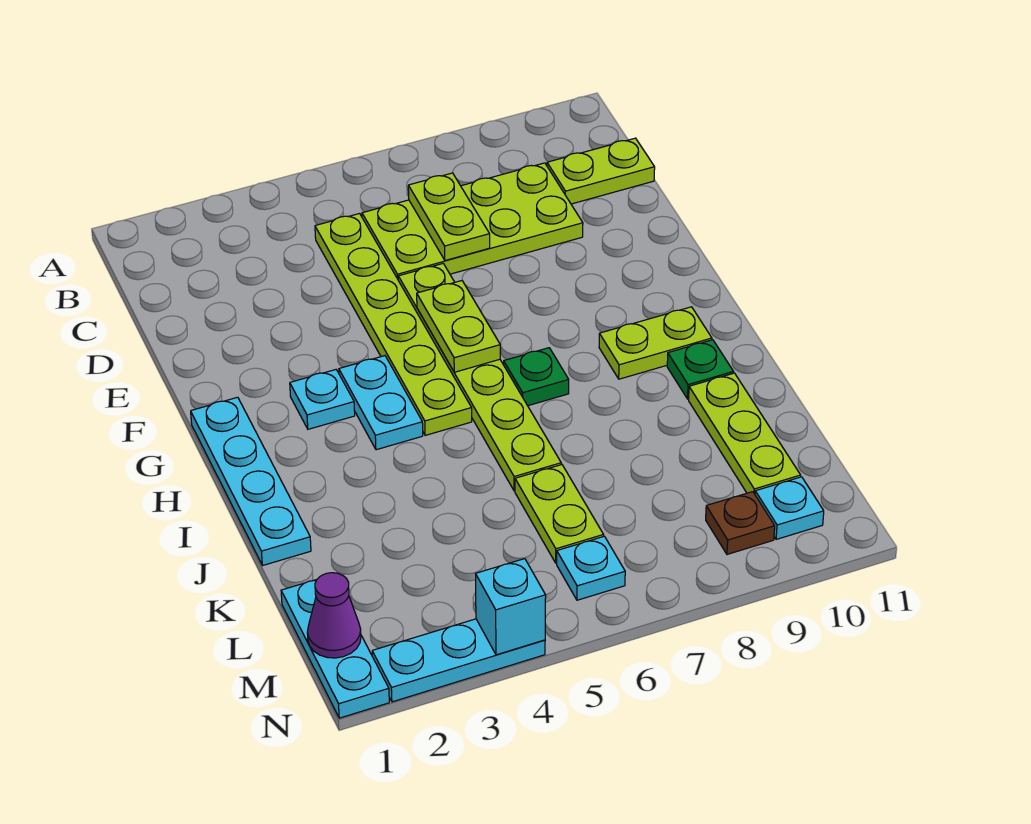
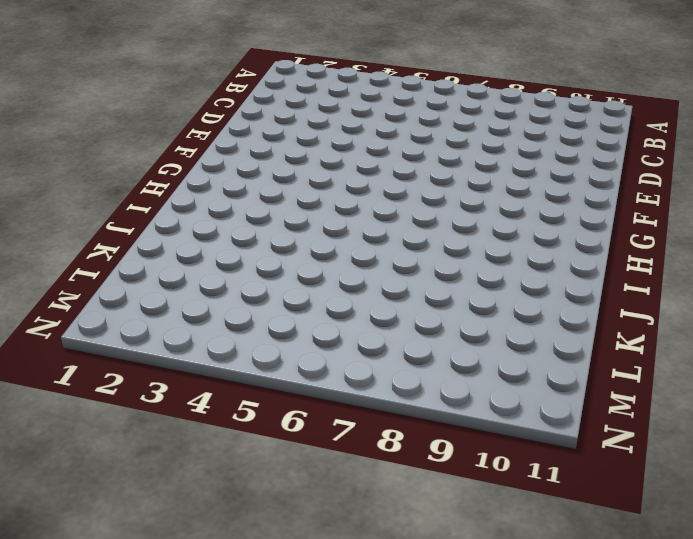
none -> lime 1x6 plate [315,214,472,435]
none -> lime 2x4 plate [362,163,583,279]
none -> lime 1x2 plate [547,138,655,204]

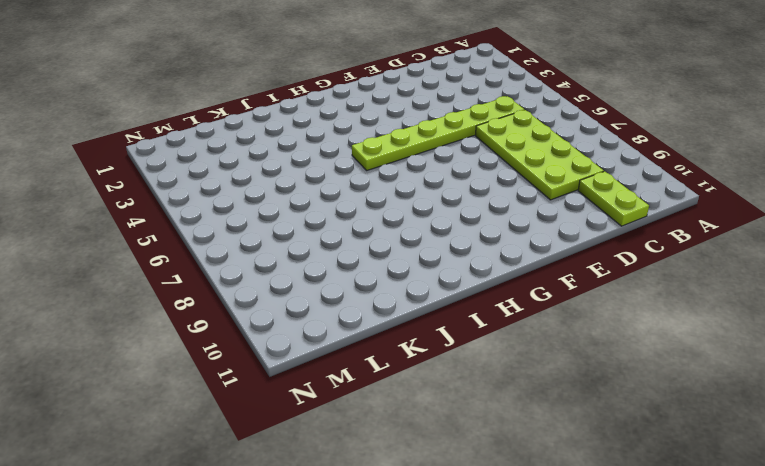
none -> lime 1x6 plate [398,264,561,491]
none -> cyan 1x4 plate [191,397,311,566]
none -> cyan 1x1 plate [290,370,355,429]

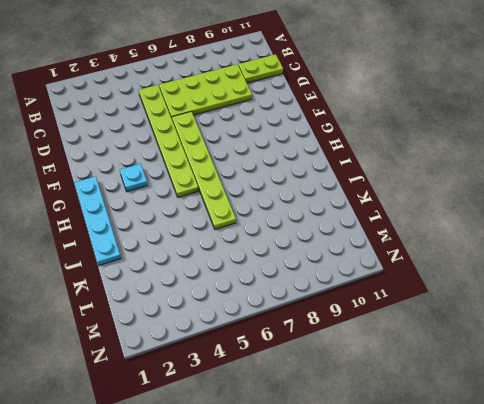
none -> cyan 1x2 plate [339,356,423,450]
none -> green 1x1 plate [504,348,569,406]
none -> lime 1x2 plate [599,307,712,379]

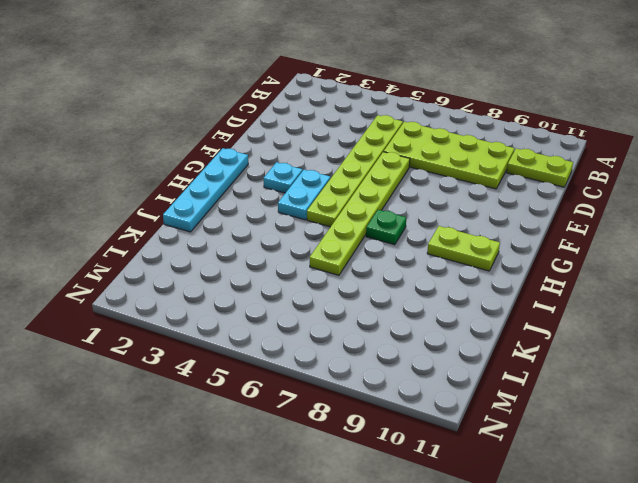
none -> green 1x1 plate [667,340,733,399]
none -> lime 1x3 plate [689,373,801,494]
none -> lime 1x2 plate [515,465,604,563]

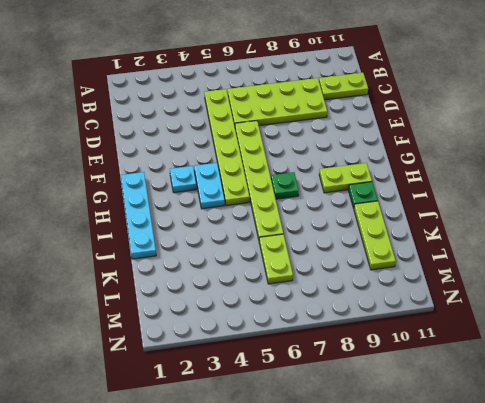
none -> cyan 1x3 plate [281,580,389,718]
none -> cyan 1x1 plate [557,536,625,600]
none -> brown 1x1 plate [706,492,775,554]

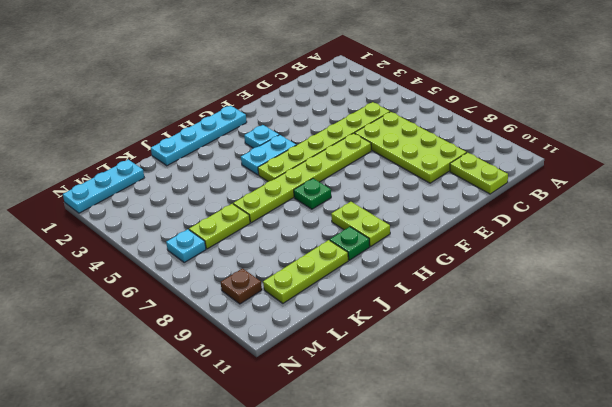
none -> cyan 1x1 plate [755,477,824,539]
none -> cyan 1x3 plate [372,619,545,702]
none -> lime 1x2 plate [408,173,490,261]

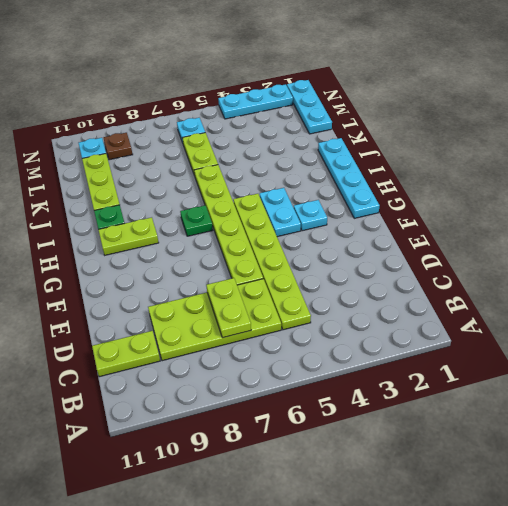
none -> lime 1x2 plate [417,281,500,372]
none -> purple 1x1 cone [307,573,361,658]
none -> cyan 1x1 brick [476,559,546,655]

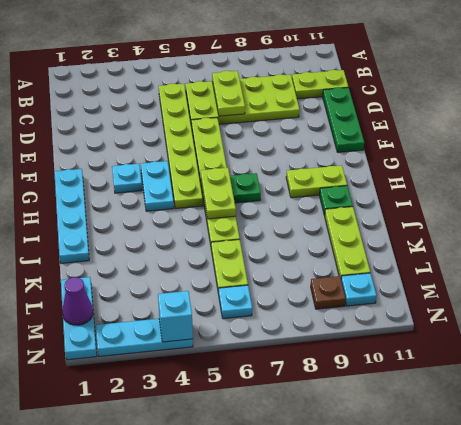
green 1x3 plate [323,87,364,152] -> none
lime 1x2 plate [201,168,236,219] -> lime 1x2 plate moved to [417,281,500,372]

